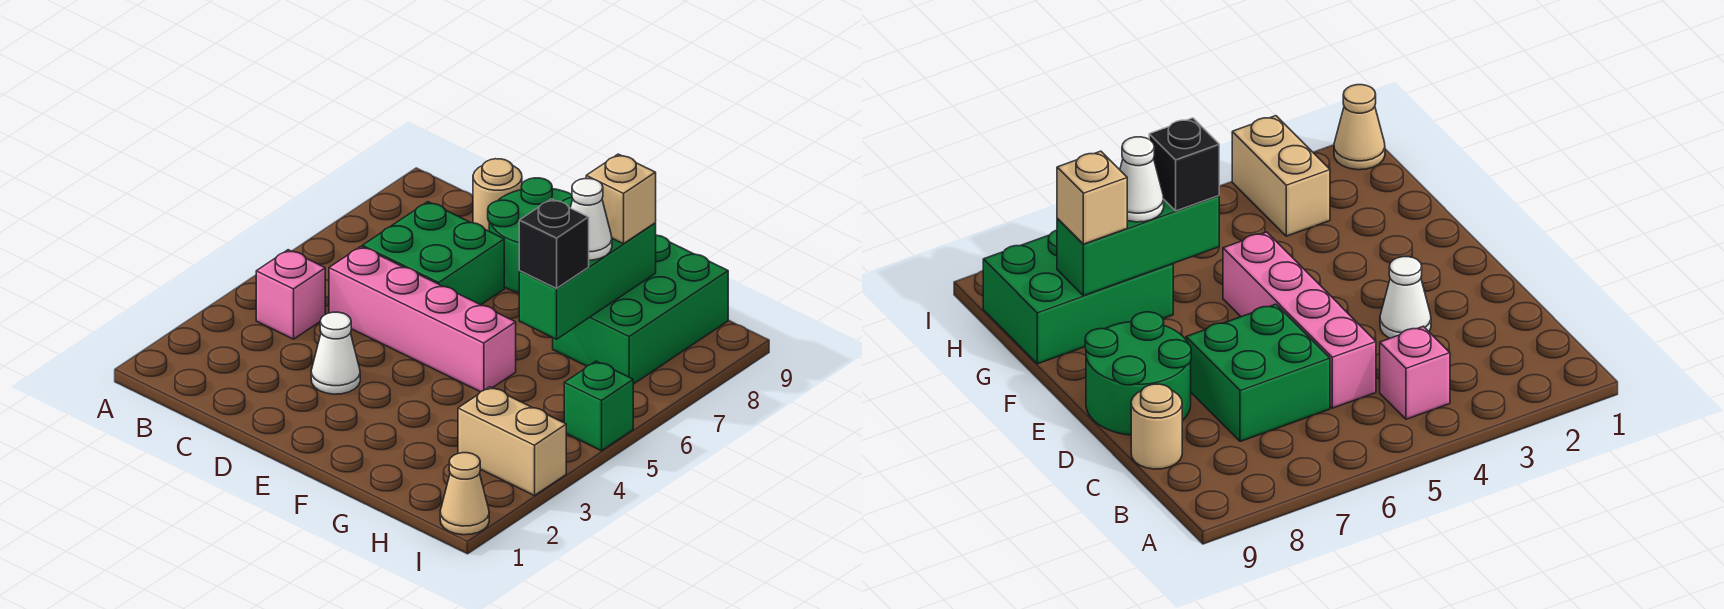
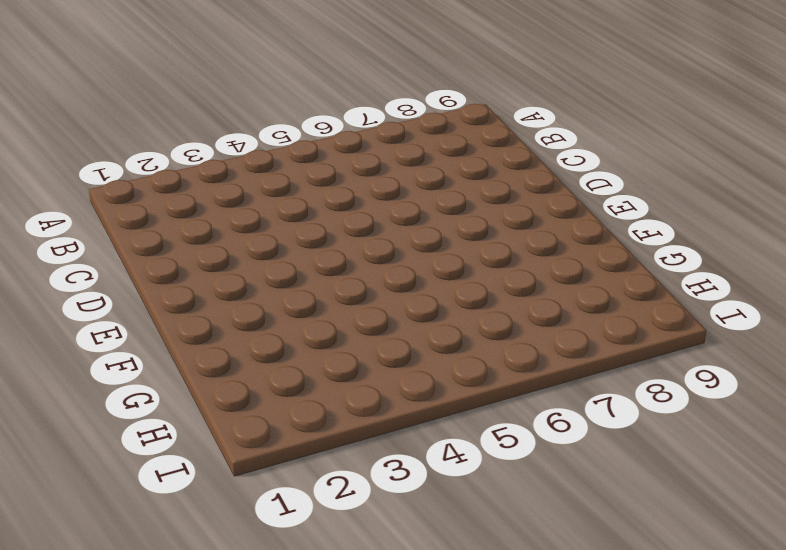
none -> pink 1x1 brick [256,250,325,339]
none -> pink 1x4 brick [329,247,516,392]
none -> green 2x2 brick [362,202,504,305]

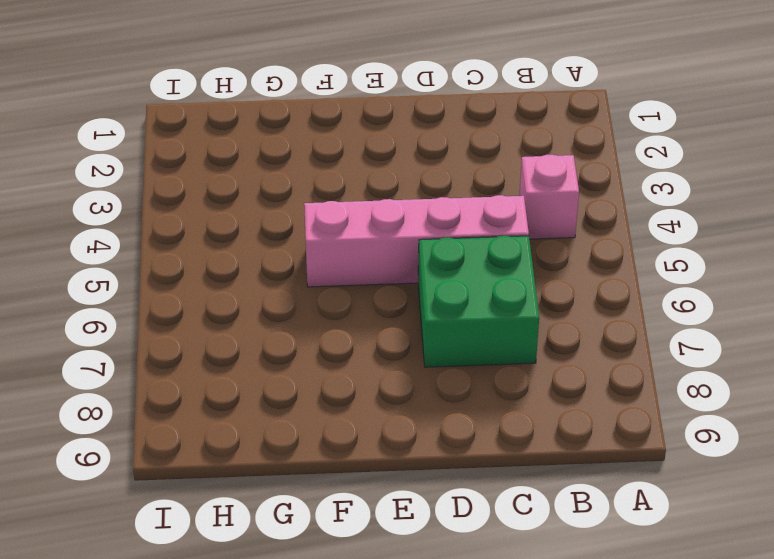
none -> tan 1x1 round brick [473,159,522,231]
none -> white 1x1 cone [311,312,360,394]
none -> green 2x2 round brick [488,178,573,293]

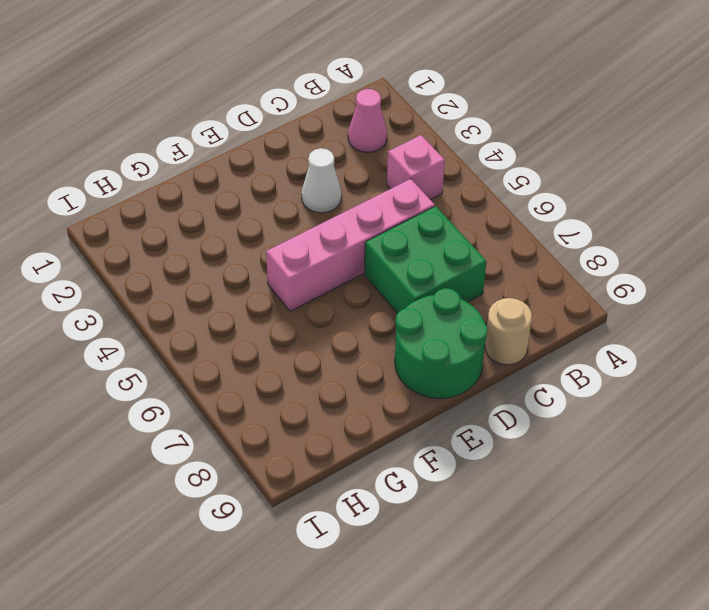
pink 1x1 cone [348,89,387,152] -> none
none -> green 2x3 brick [553,235,728,384]
none -> tan 1x2 brick [458,387,566,496]
none -> tan 1x1 cone [440,453,489,535]

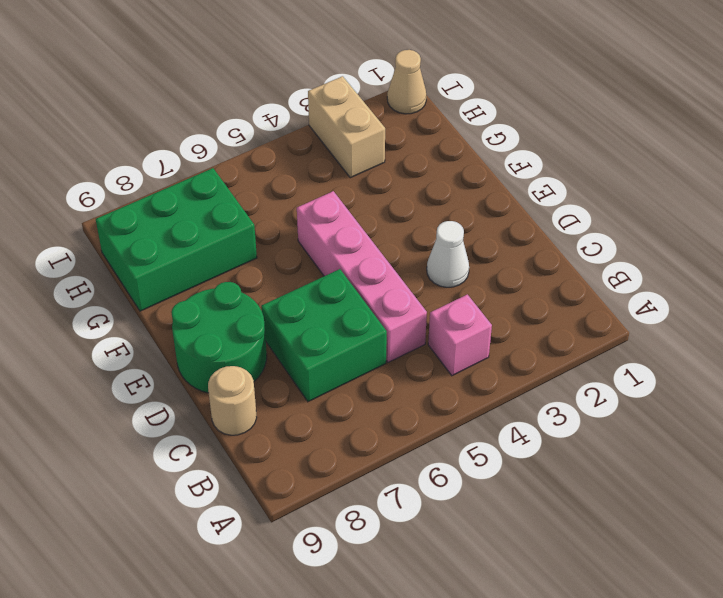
none -> green 1x1 brick [564,361,633,451]
none -> green 1x3 brick [519,223,656,339]
none -> black 1x1 brick [519,199,589,288]

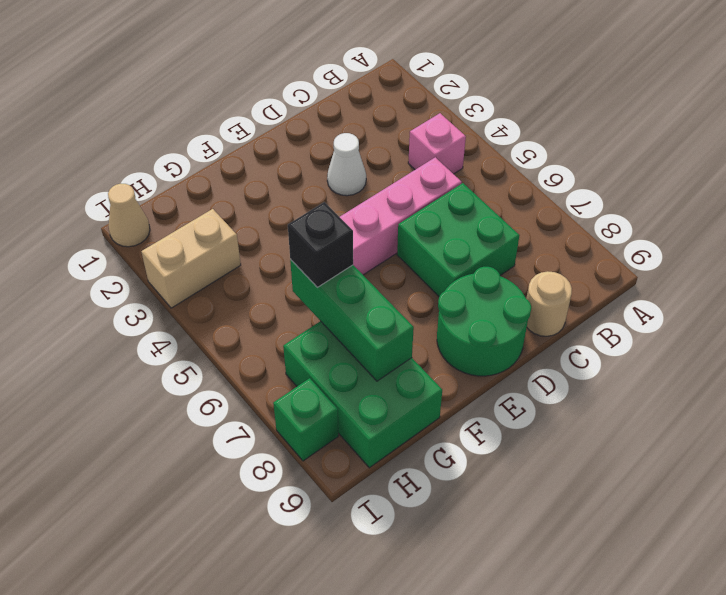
green 1x1 brick [273,378,338,461] -> green 1x1 brick moved to [564,361,633,451]
none -> white 1x1 cone [570,178,612,260]
none -> tan 1x1 brick [586,154,656,244]

